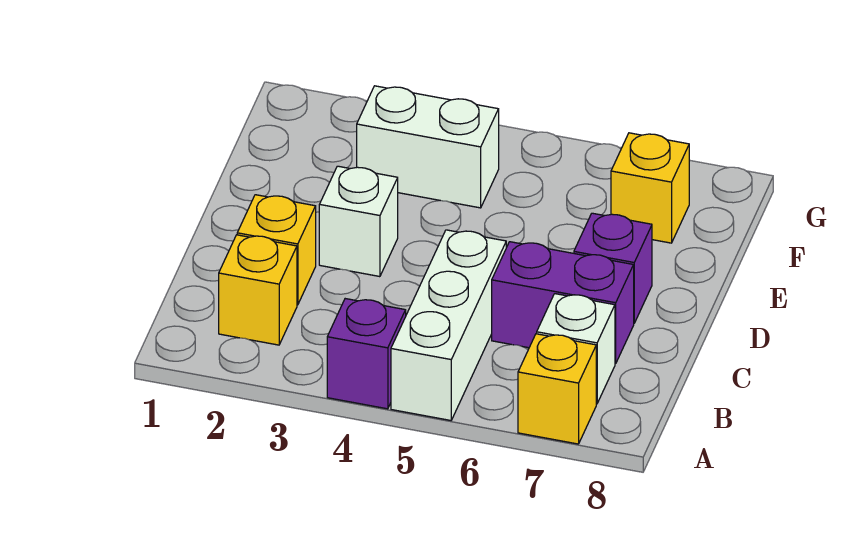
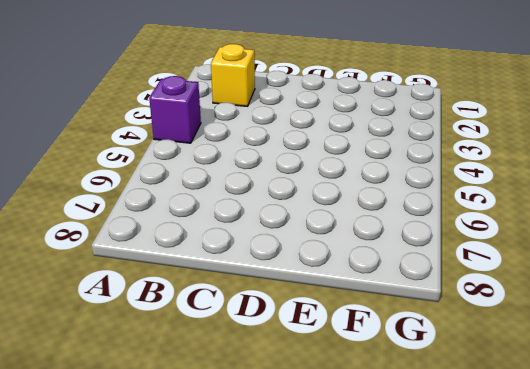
none -> white 1x3 brick [391,230,506,420]
none -> yellow 1x1 brick [518,334,596,444]

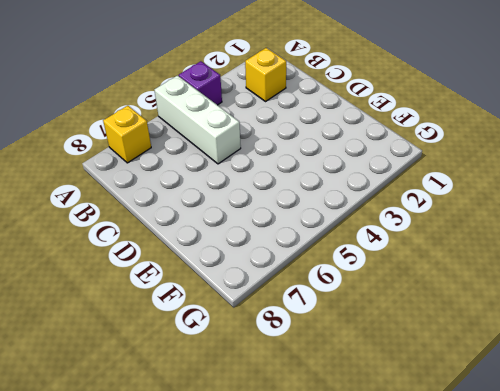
none -> white 1x1 brick [537,294,615,404]
none -> yellow 1x1 brick [237,195,316,305]

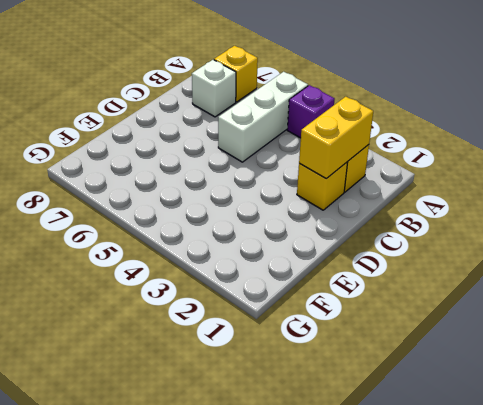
yellow 1x2 brick [299,97,373,179] -> none
none -> purple 1x2 brick [492,242,634,364]
none -> white 1x1 brick [319,166,398,277]

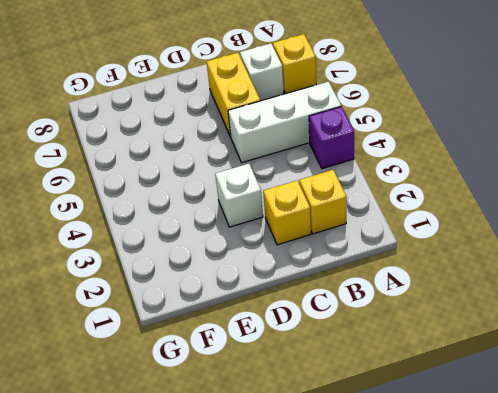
yellow 1x2 brick [207,53,260,137] -> purple 1x2 brick [492,242,634,364]
none -> purple 1x1 brick [574,213,652,323]
none -> white 1x2 brick [357,86,499,208]

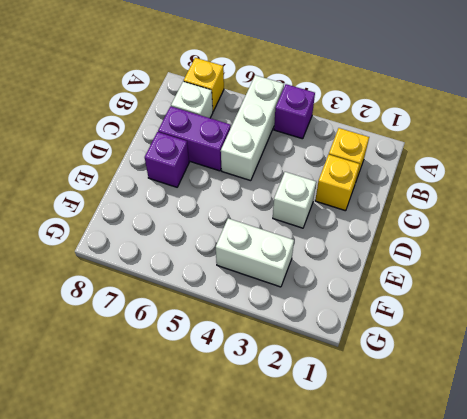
none -> yellow 1x1 brick [611,133,689,243]

